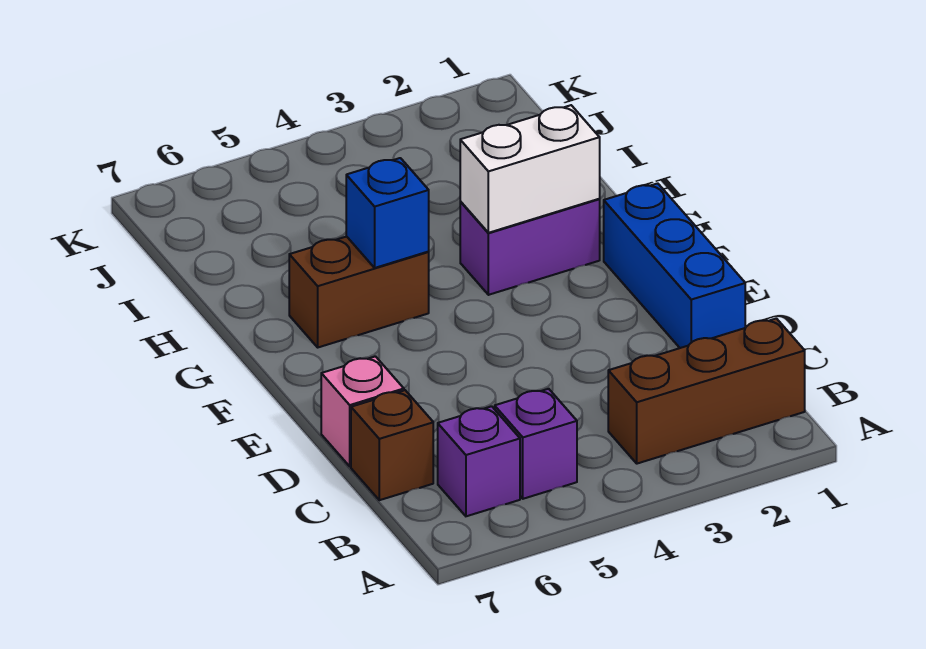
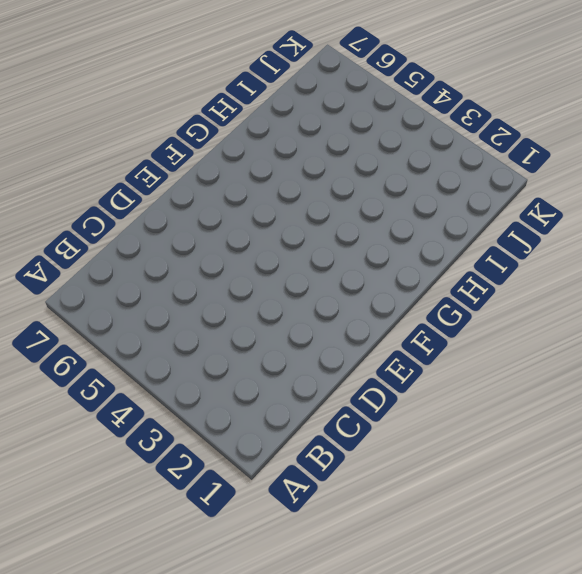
none -> brown 1x3 brick [608,318,805,464]
none -> purple 1x1 brick [495,389,577,499]

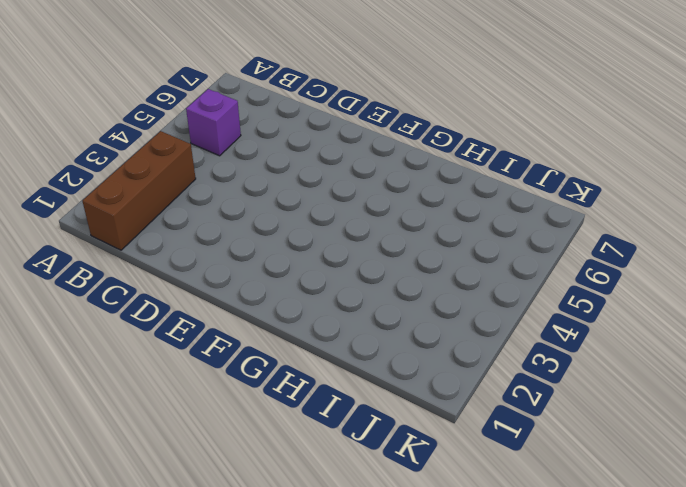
none -> purple 1x1 brick [438,406,520,516]
none -> brown 1x1 brick [351,390,433,500]

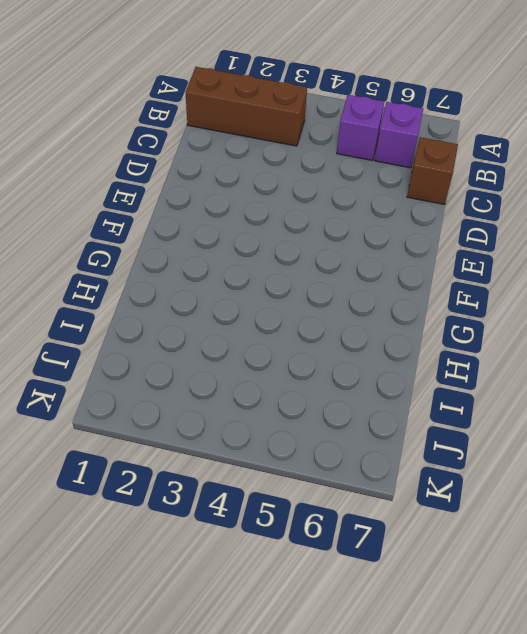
none -> blue 1x3 brick [604,183,745,348]
none -> pink 1x1 brick [321,356,404,466]

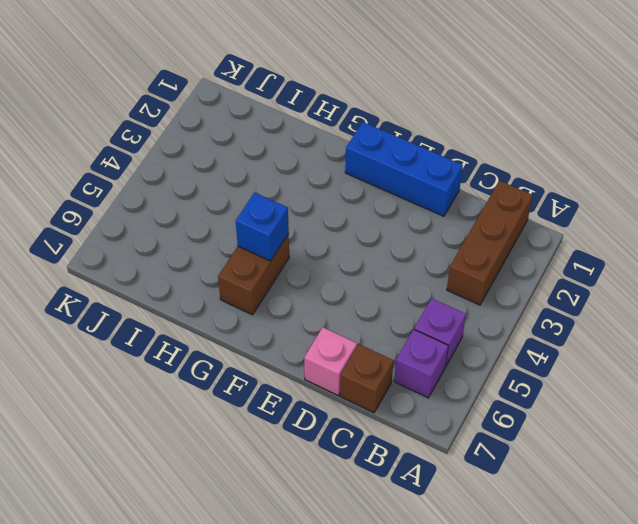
none -> purple 1x2 brick [460,199,600,295]
none -> white 1x2 brick [460,105,600,233]

